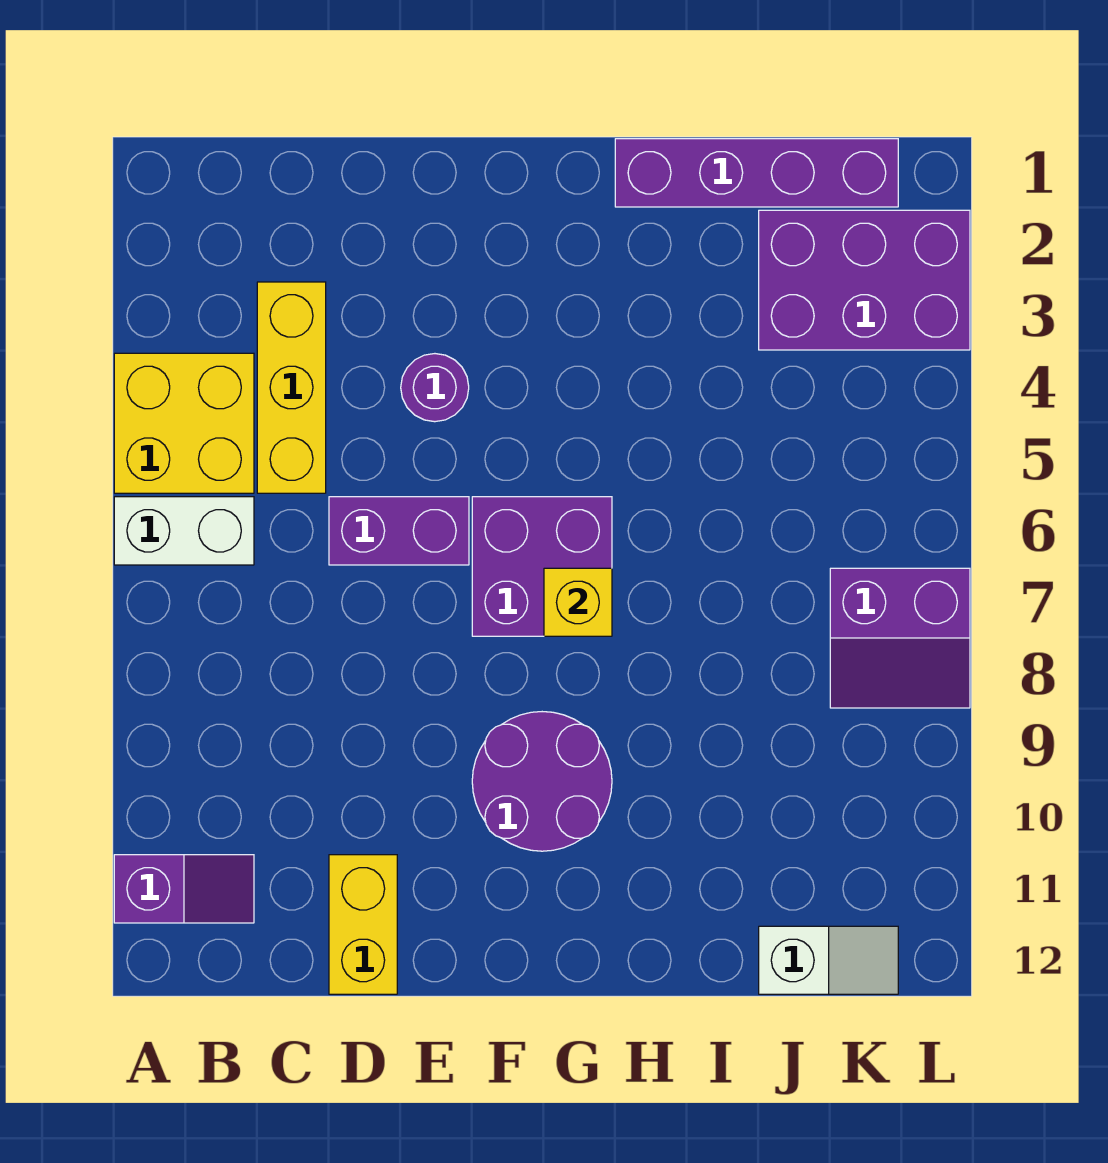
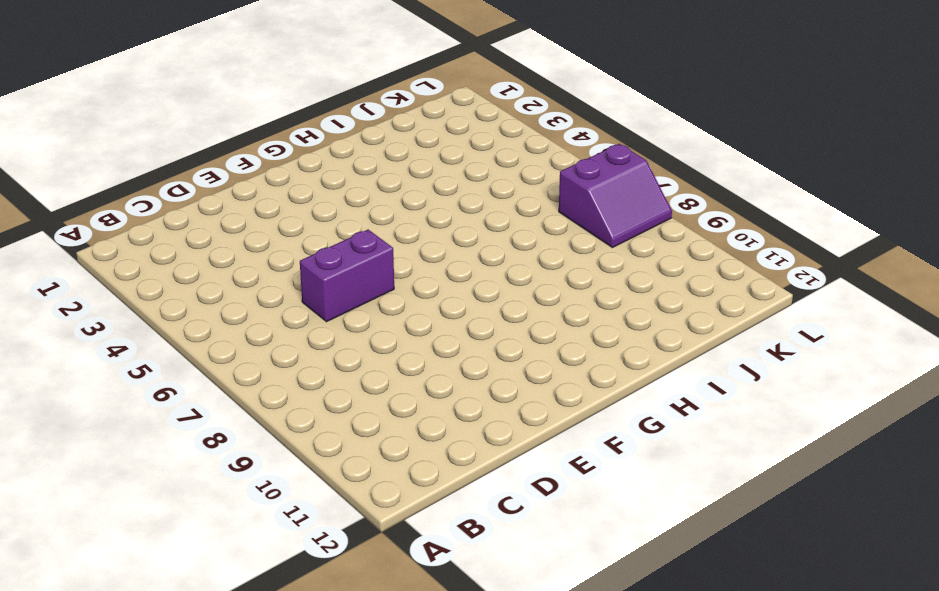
none -> yellow 2x2 brick [114,353,254,493]
none -> white 1x2 brick [114,497,254,565]
none -> purple 1x2 slope [114,855,254,923]

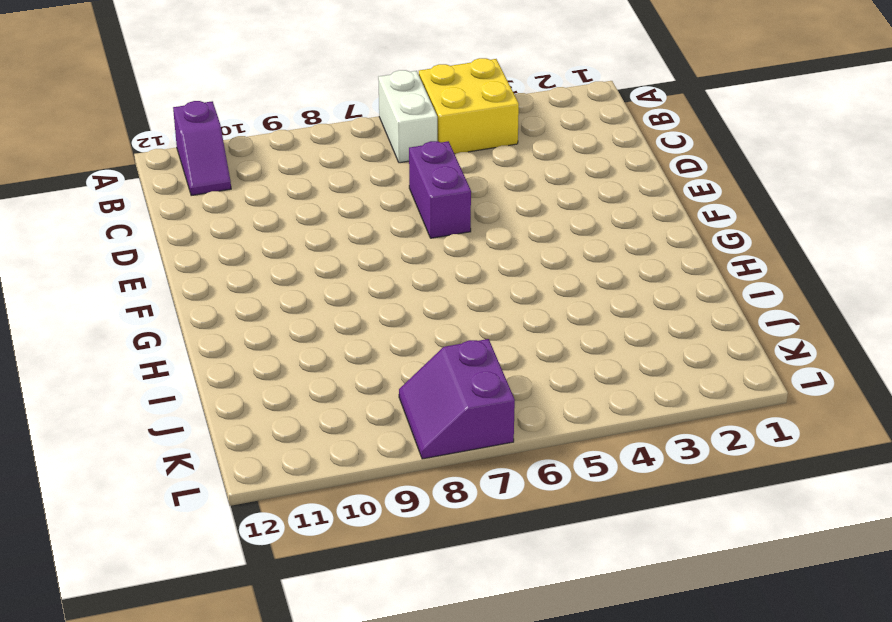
none -> yellow 1x3 brick [257,282,326,493]
none -> yellow 1x2 brick [329,855,397,994]
none -> purple 1x1 round brick [401,354,469,422]

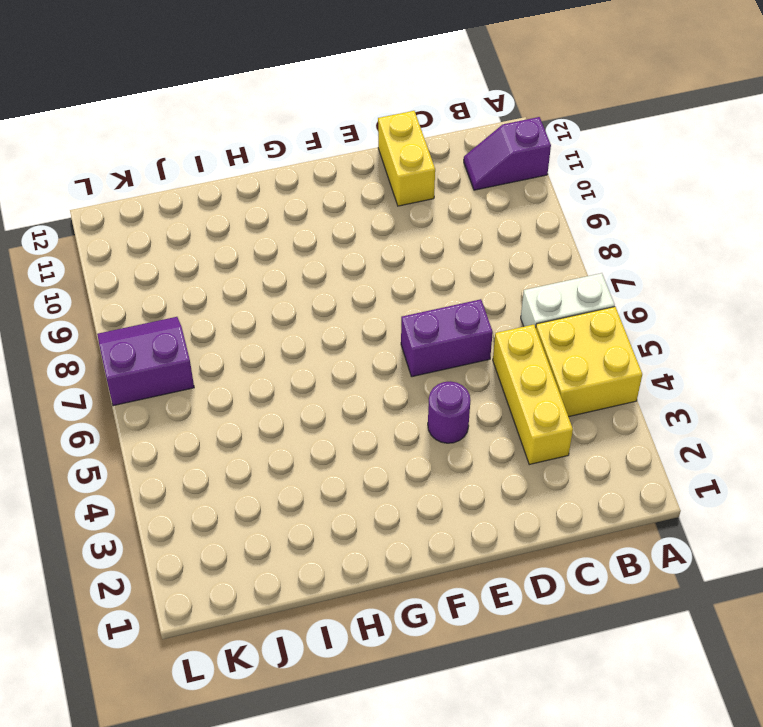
none -> purple 2x2 brick [472,497,612,636]
none -> purple 2x2 round brick [472,712,612,851]
none -> purple 1x4 brick [615,139,898,207]

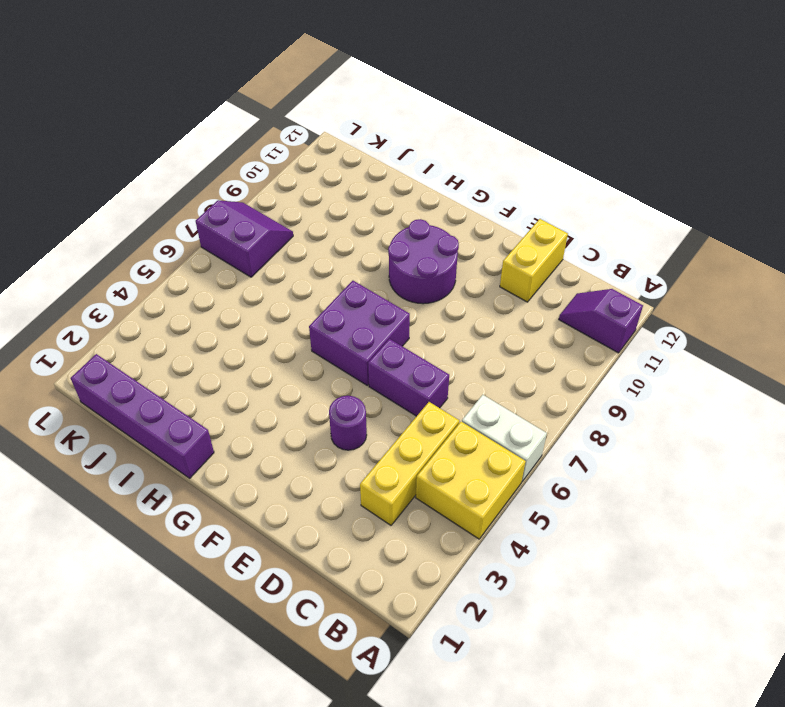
none -> purple 2x3 brick [759,210,970,350]
none -> white 1x2 slope [759,926,898,994]
none -> yellow 1x1 brick [544,568,612,636]

